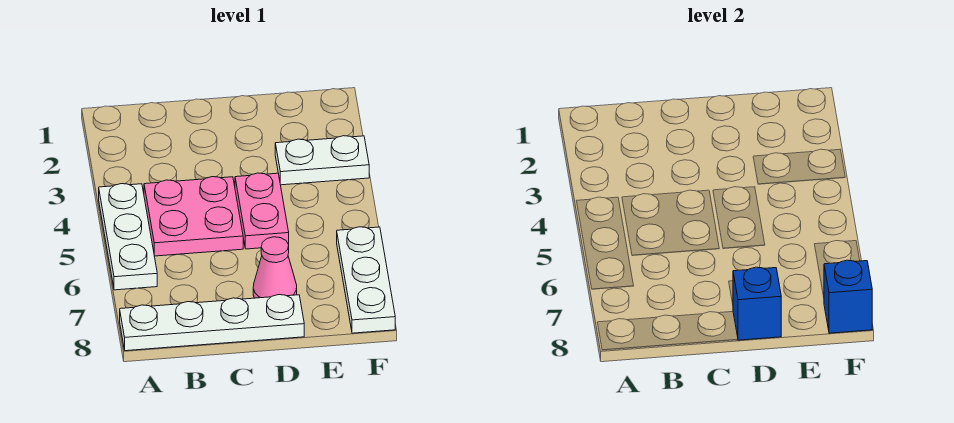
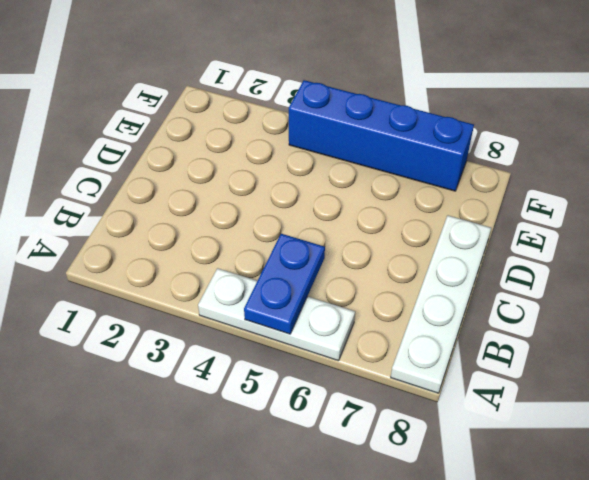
blue 1x2 plate [244,234,325,334] -> none
blue 1x4 brick [289,80,474,191] -> white 1x3 plate [337,227,395,333]
none -> pink 2x2 plate [144,177,243,256]
none -> pink 1x2 plate [235,173,289,249]

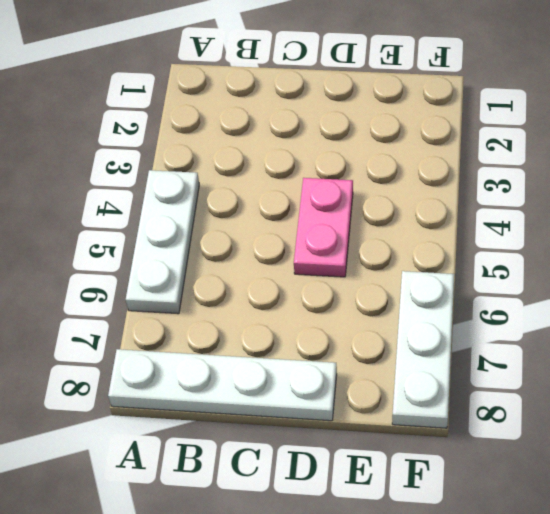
none -> pink 2x2 plate [144,177,243,256]
none -> pink 1x1 cone [253,237,297,298]

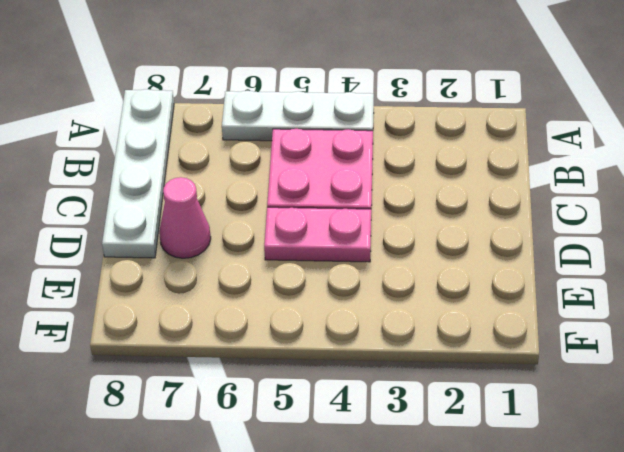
none -> white 1x2 plate [275,136,369,185]
none -> white 1x3 plate [337,227,395,333]

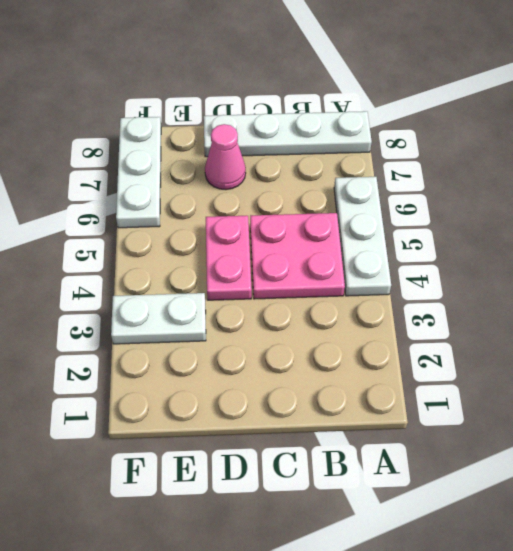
none -> blue 1x1 brick [733,267,781,340]
none -> blue 1x1 brick [824,260,872,333]

